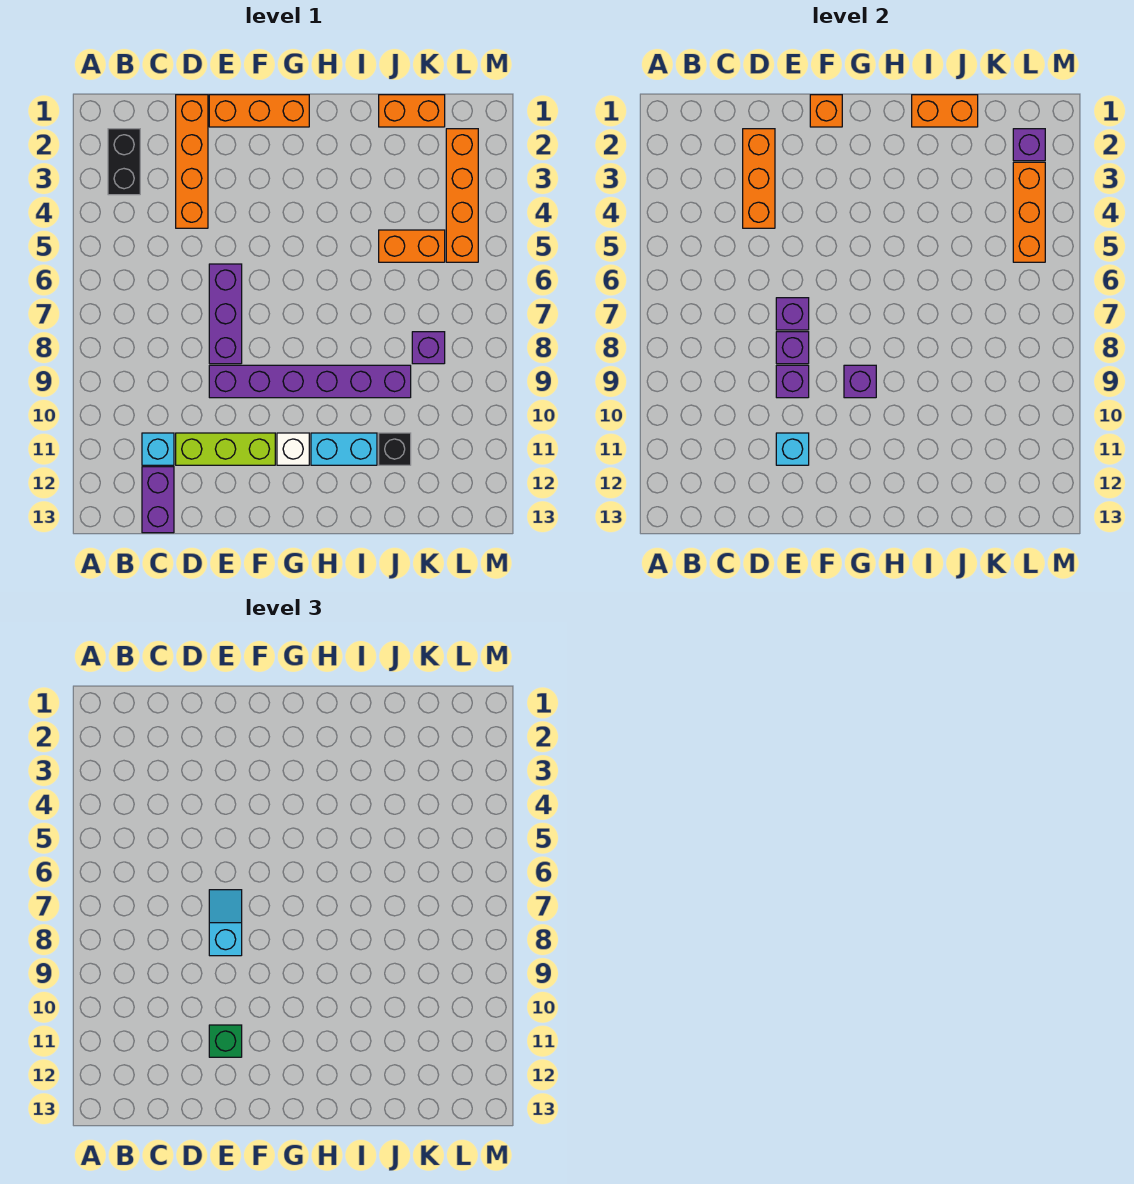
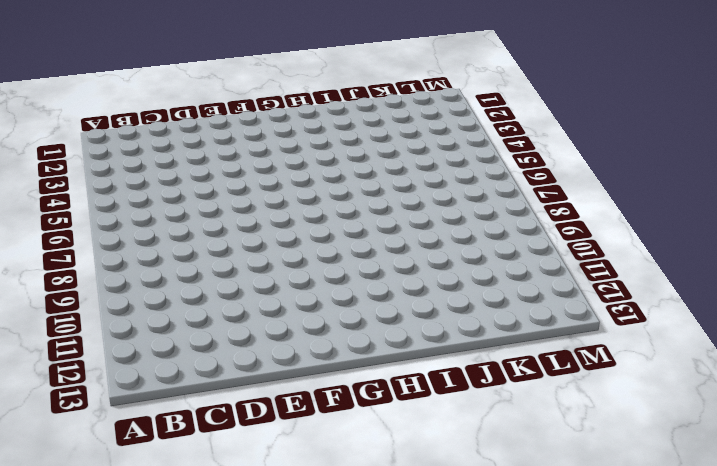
none -> black 1x2 brick [108,129,140,195]
none -> cyan 1x1 brick [142,433,174,465]
none -> purple 1x2 brick [142,467,174,533]

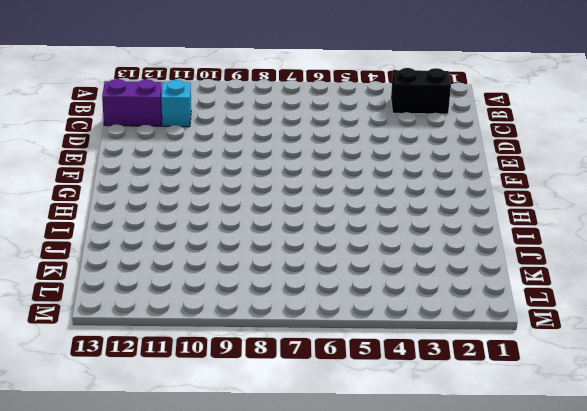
none -> orange 1x4 brick [176,95,208,228]
none -> lime 1x3 brick [176,433,275,465]
none -> orange 1x3 brick [209,95,309,127]

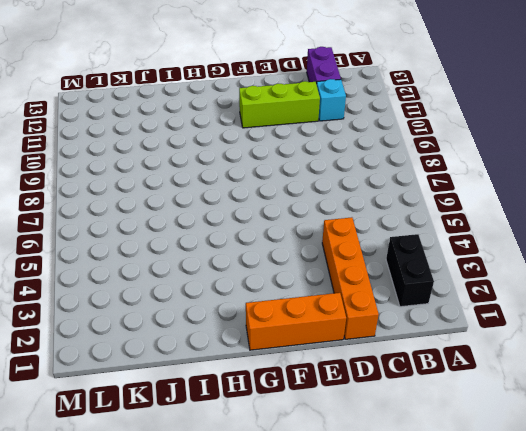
none -> purple 1x3 brick [209,264,242,364]
none -> purple 1x6 brick [209,365,411,398]
none -> white 1x1 brick [277,433,309,465]

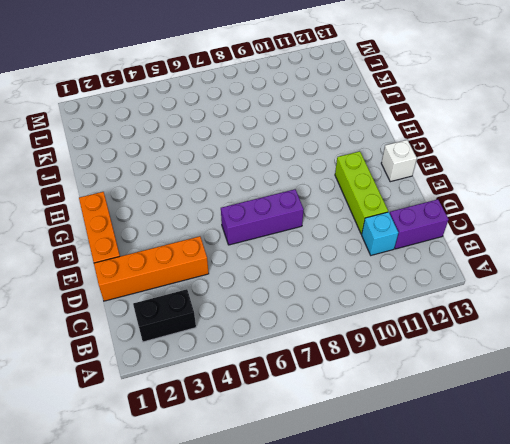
white 1x1 brick [381,140,417,182] -> white 1x1 brick moved to [277,433,309,465]
none -> purple 1x6 brick [209,365,411,398]
none -> cyan 1x2 brick [311,433,377,465]
none -> orange 1x2 brick [379,95,445,127]

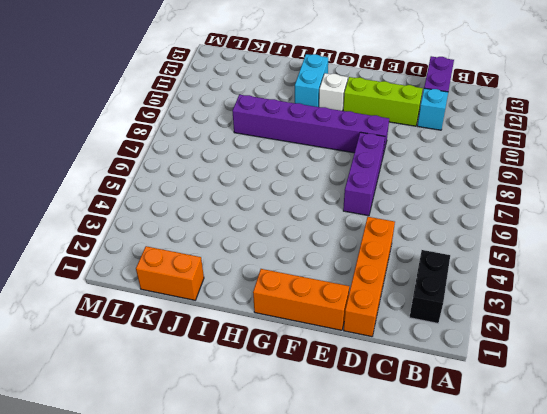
cyan 1x2 brick [295,54,328,107] -> cyan 1x2 brick turned to [311,433,377,465]
none -> orange 1x2 brick [379,230,445,262]
none -> black 1x1 brick [379,433,411,465]
none -> purple 1x1 brick [412,332,445,364]

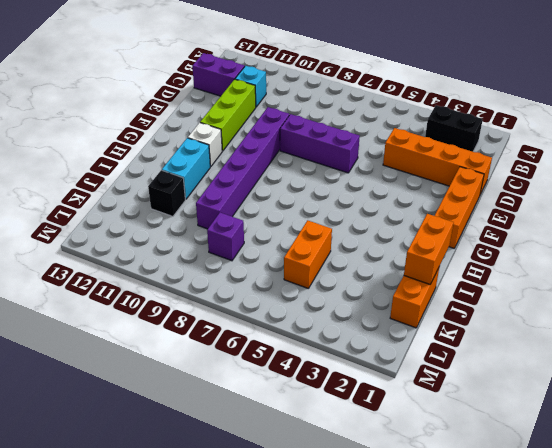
none -> orange 1x4 brick [446,129,478,262]
none -> orange 1x3 brick [743,129,775,228]
none -> purple 1x1 brick [776,298,809,330]

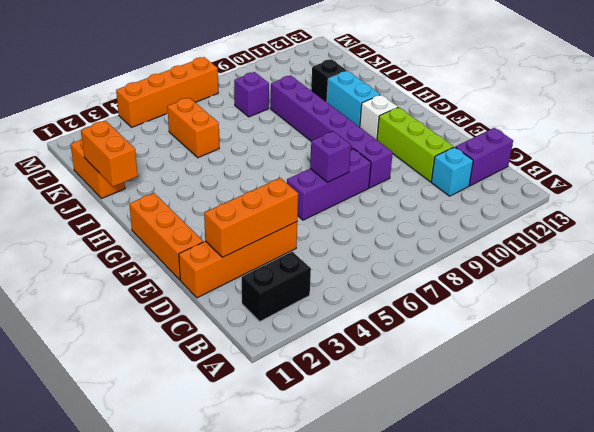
orange 1x4 brick [116,57,218,127] -> orange 1x4 brick moved to [446,129,478,262]
none -> purple 1x1 brick [776,332,809,364]
none -> purple 1x1 brick [776,365,809,398]
none -> cyan 1x1 brick [776,433,809,465]

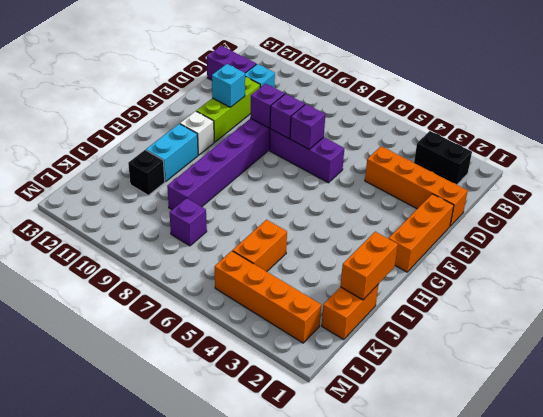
none -> orange 1x3 brick [743,129,775,228]
none -> orange 1x1 brick [810,95,842,127]
none -> purple 1x1 brick [844,365,876,398]

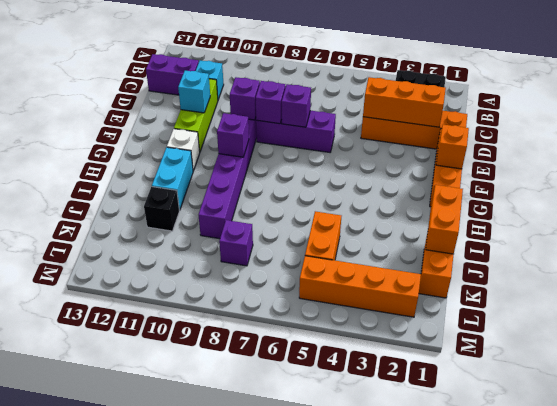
none -> purple 1x1 brick [1013,129,1045,161]
none -> orange 1x3 brick [1013,162,1045,262]
none -> cyan 1x2 slope [209,890,242,956]

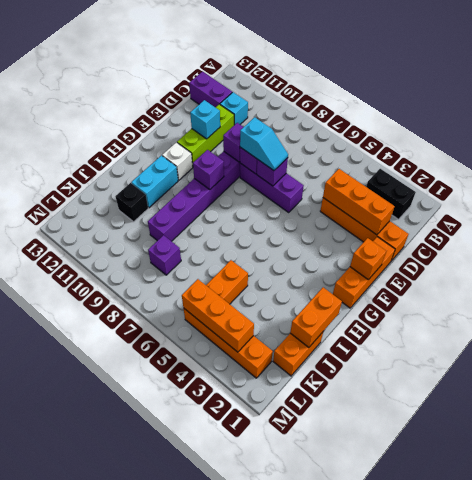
none -> purple 1x1 brick [1013,129,1045,161]
none -> green 1x1 brick [209,1025,242,1057]

